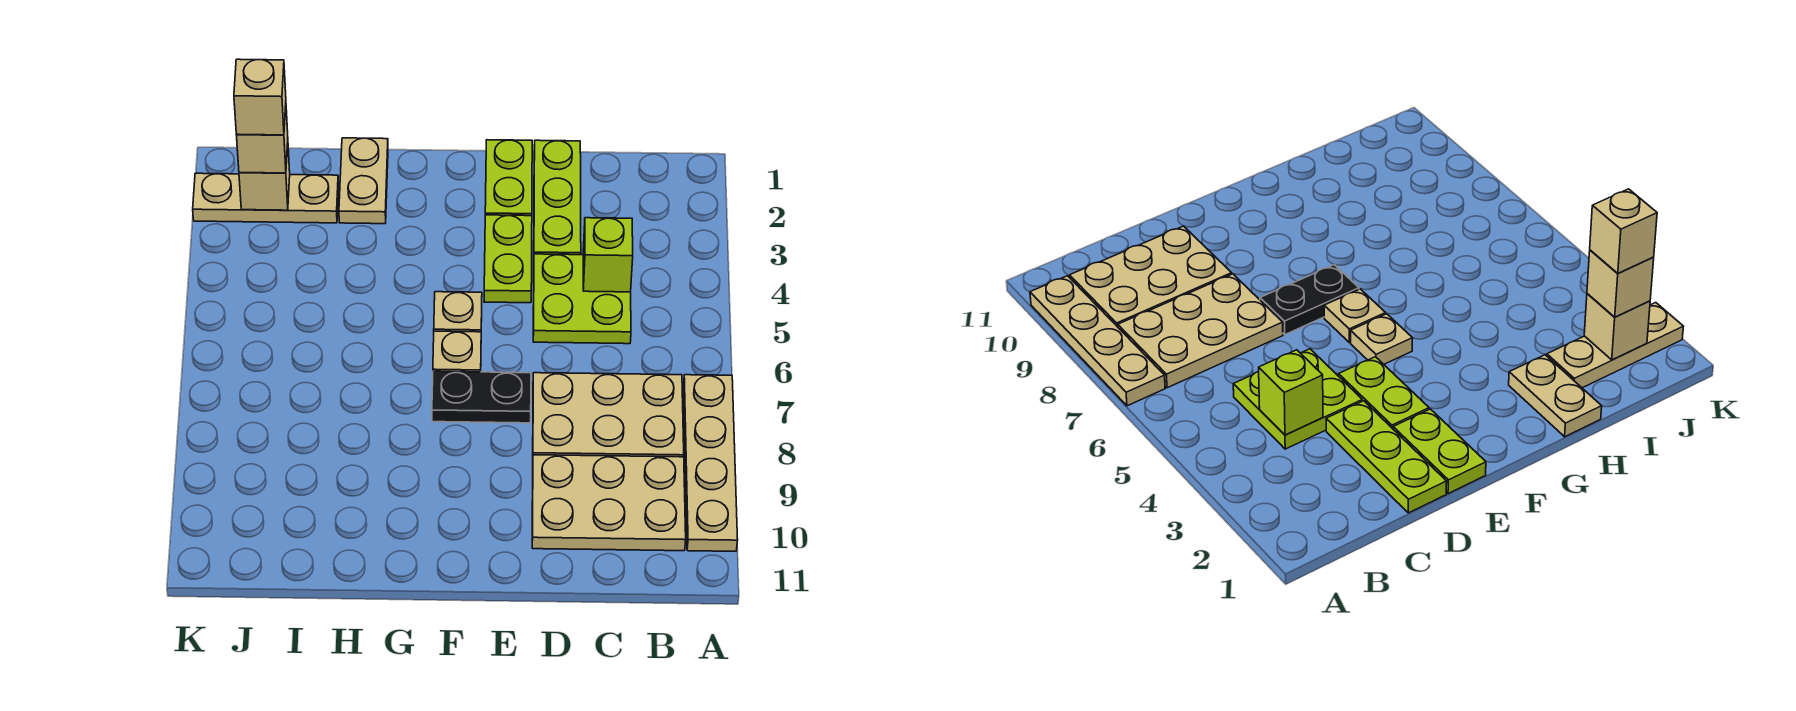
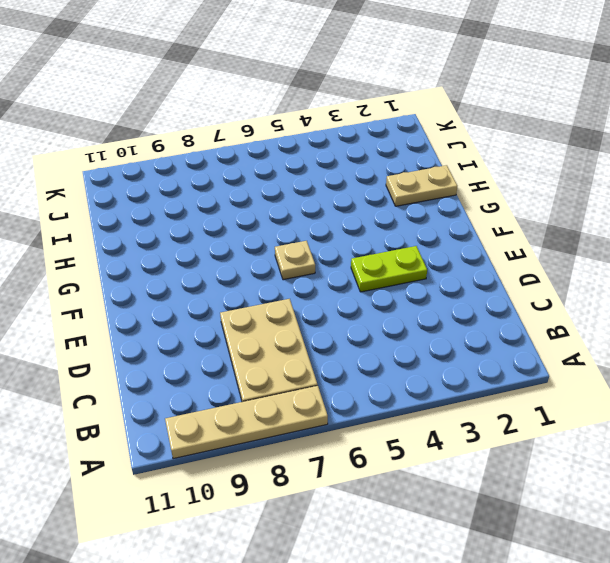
none -> tan 2x3 plate [532,455,686,551]
none -> lime 2x2 plate [533,254,631,344]
none -> lime 1x3 plate [534,140,581,255]

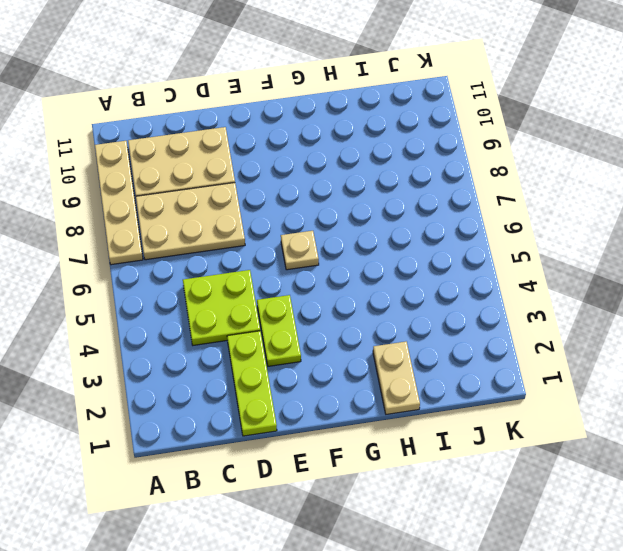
none -> lime 1x2 plate [485,140,532,216]
none -> black 1x2 plate [432,371,531,423]
none -> tan 1x1 plate [434,292,482,332]

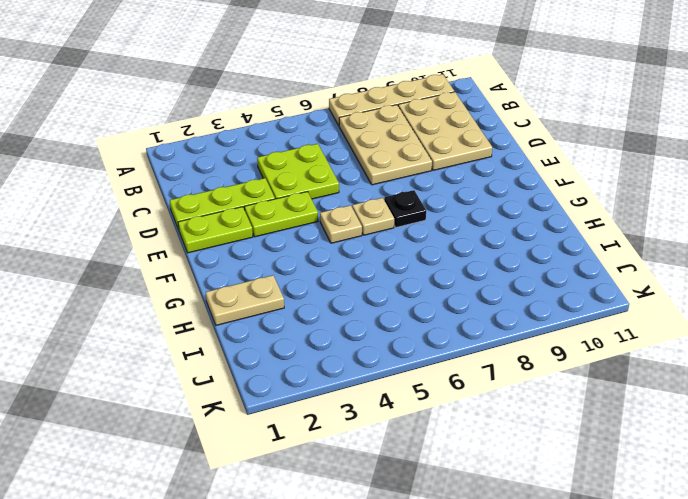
black 1x1 plate [384,190,426,227] -> black 1x2 plate [432,371,531,423]
none -> tan 1x3 plate [193,173,339,223]
none -> lime 1x1 brick [583,218,633,292]
none -> tan 1x1 brick [239,143,290,210]

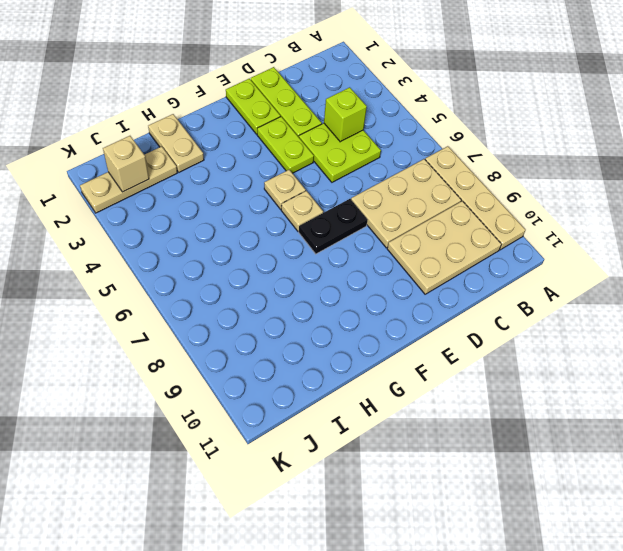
none -> tan 1x1 brick [236,107,288,173]
none -> tan 1x1 brick [234,59,286,135]

